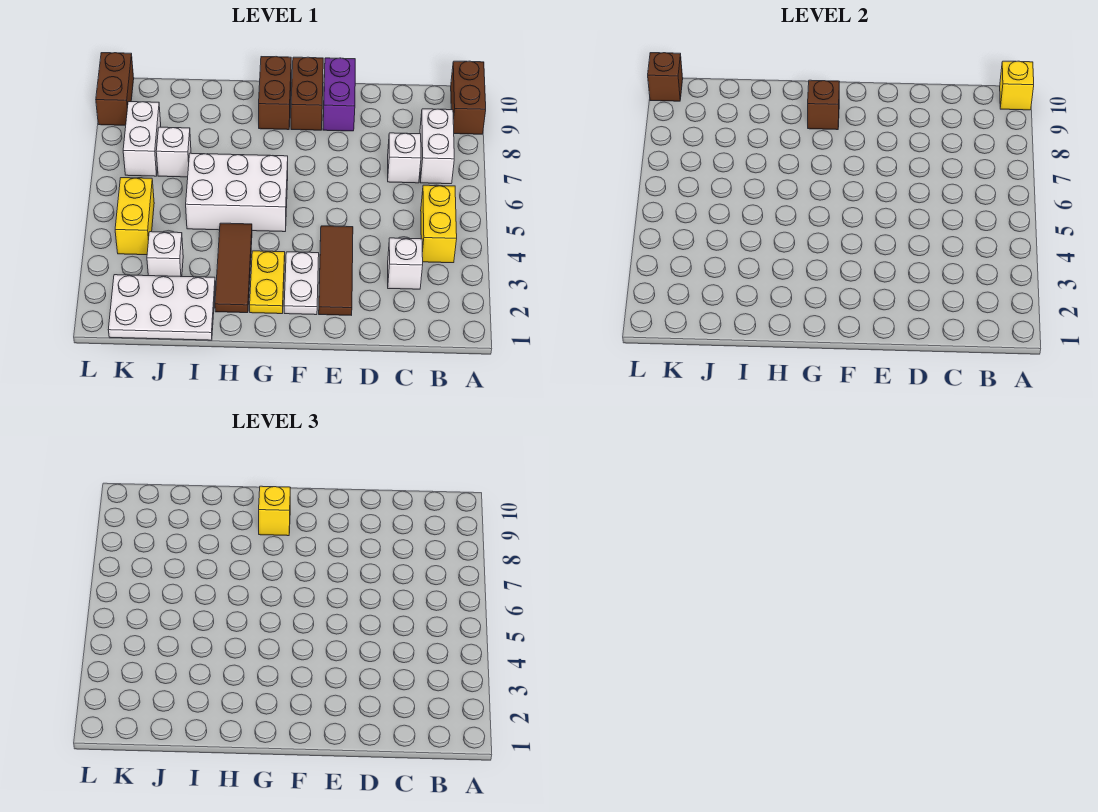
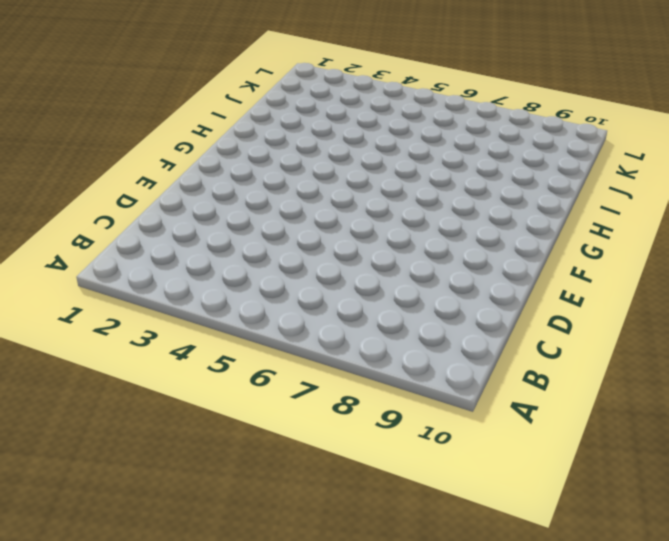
none -> brown 1x2 brick [451,61,486,134]
none -> yellow 1x2 brick [421,185,457,263]
none -> white 1x2 brick [420,109,454,184]

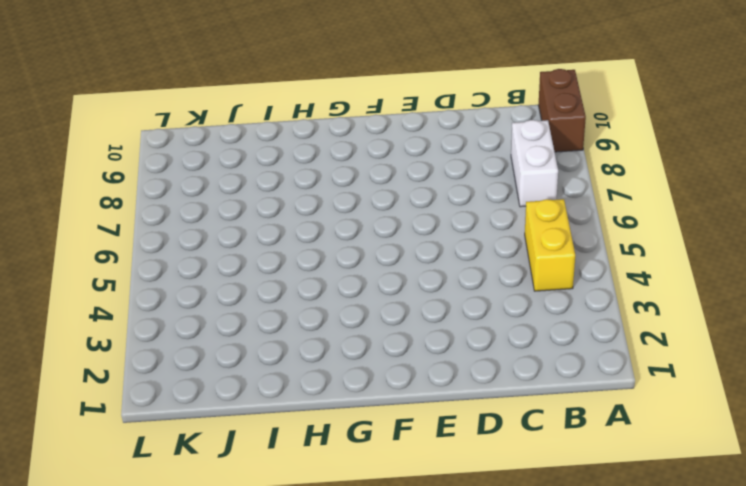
none -> white 1x1 brick [388,238,423,289]
none -> white 1x1 brick [388,133,421,183]
none -> brown 1x3 tile [319,226,353,315]

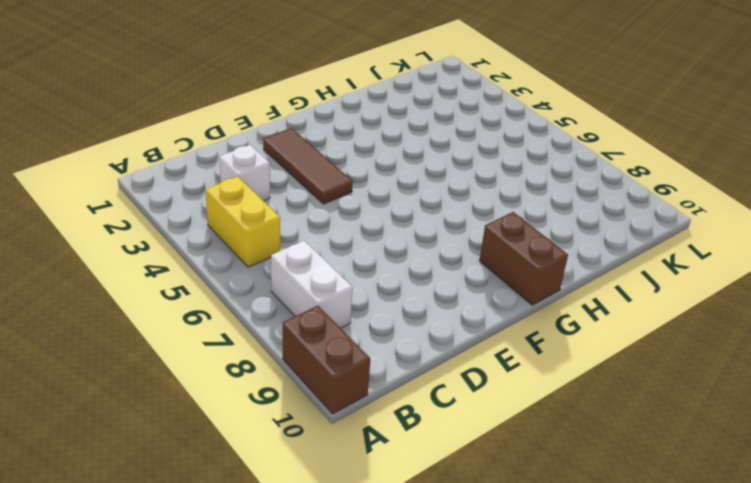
none -> white 1x1 brick [388,133,421,183]
none -> purple 1x2 brick [323,58,355,131]
none -> white 1x2 plate [284,252,319,315]

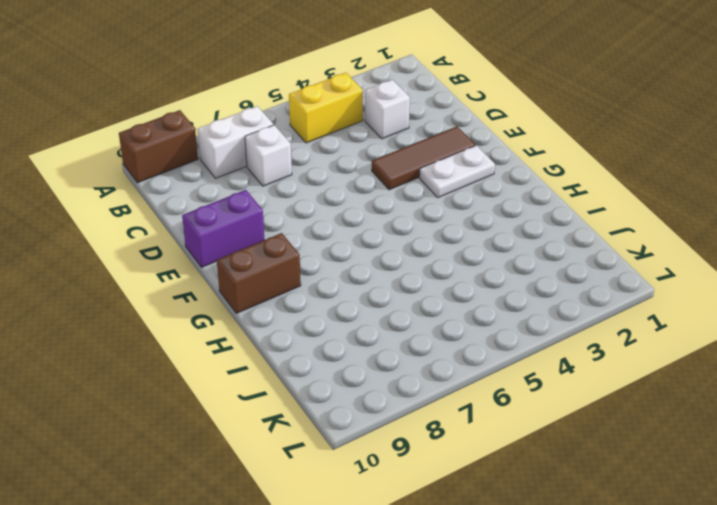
none -> brown 1x2 brick [291,57,323,130]
none -> yellow 1x2 plate [250,251,285,314]
none -> white 2x3 brick [186,153,288,232]

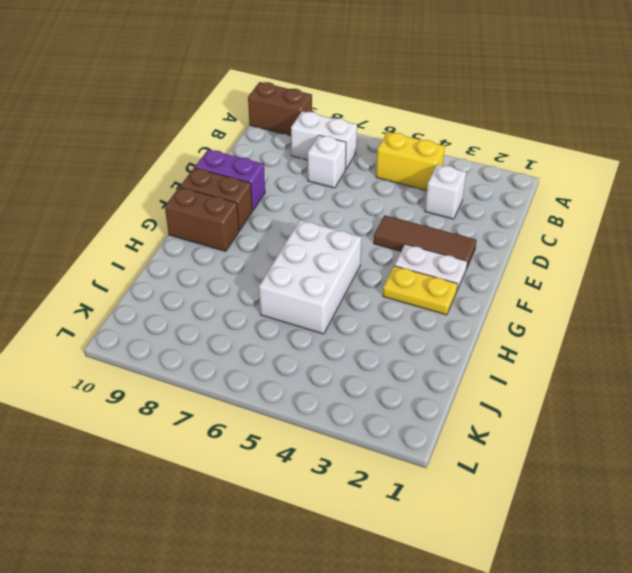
none -> brown 1x3 tile [215,223,252,313]
none -> white 2x3 plate [108,275,215,340]
none -> white 1x1 brick [147,232,183,277]

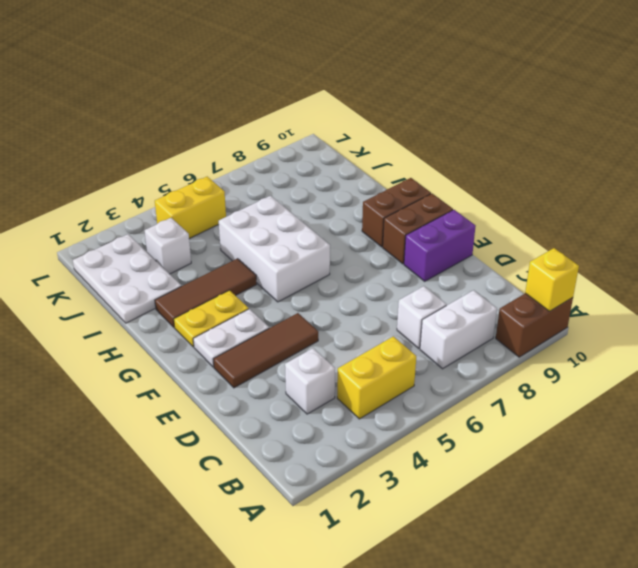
none -> white 1x1 brick [156,127,191,177]
none -> white 1x2 brick [123,102,161,176]
none -> brown 1x2 brick [96,53,134,125]

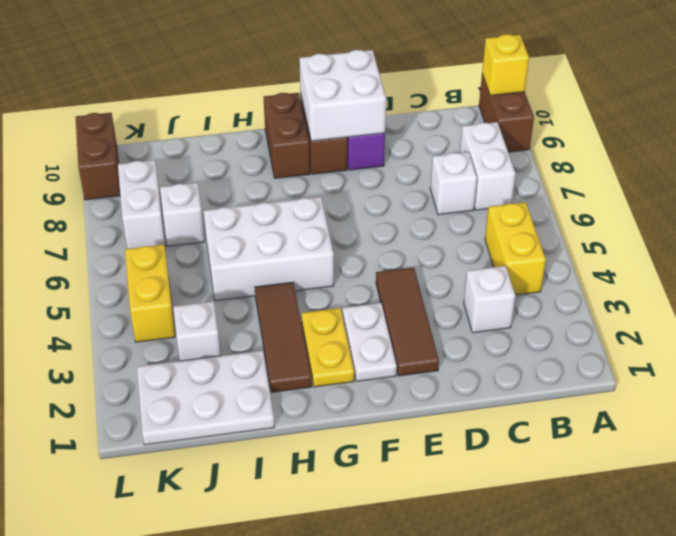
white 2x2 brick [300,50,386,141] -> none
none -> brown 1x1 brick [808,80,839,130]
none -> brown 1x1 brick [648,53,683,101]
none -> yellow 1x1 brick [259,486,290,536]

